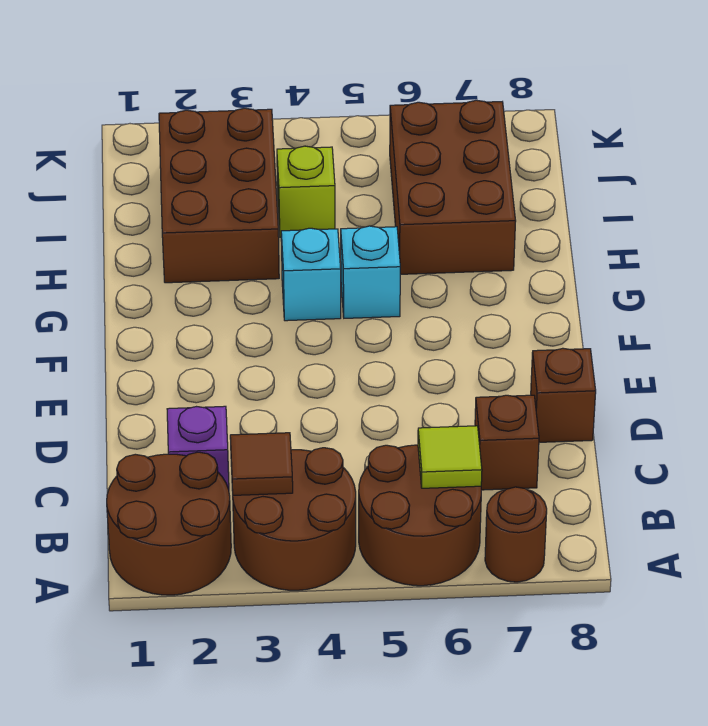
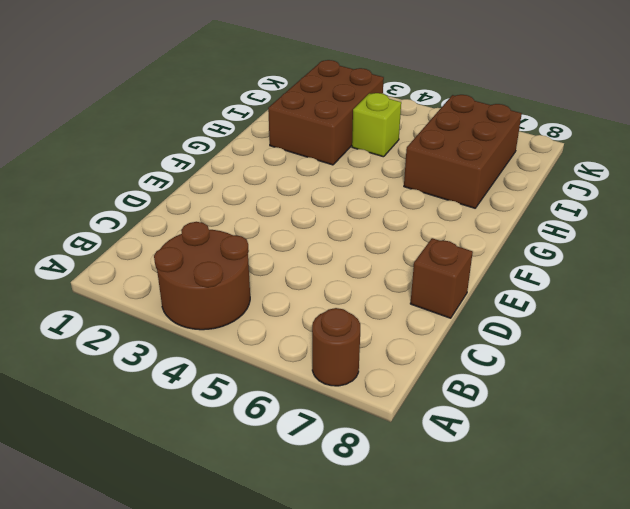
none -> brown 2x2 round brick [107,452,231,595]
none -> brown 2x2 round brick [359,445,481,586]
none -> purple 1x1 brick [167,406,229,490]

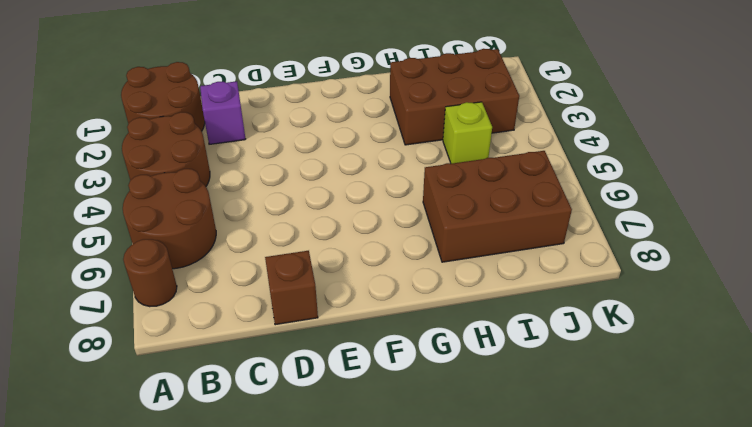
none -> brown 1x1 brick [475,395,539,490]
none -> cyan 1x1 brick [281,228,341,321]
none -> cyan 1x1 brick [341,226,400,318]

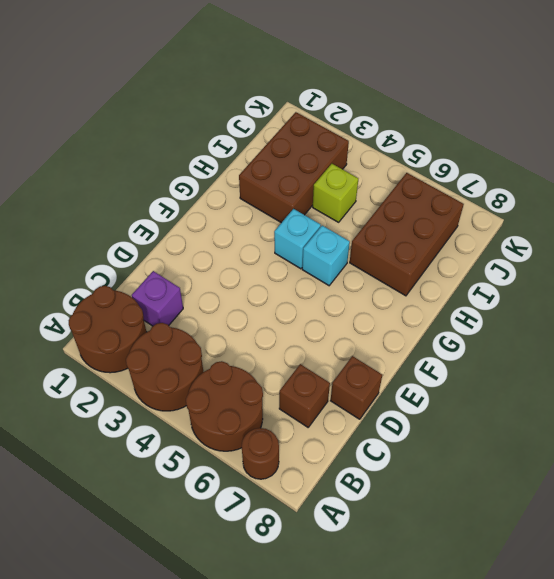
none -> brown 1x1 tile [230,433,293,495]
none -> lime 1x1 tile [418,426,482,488]

